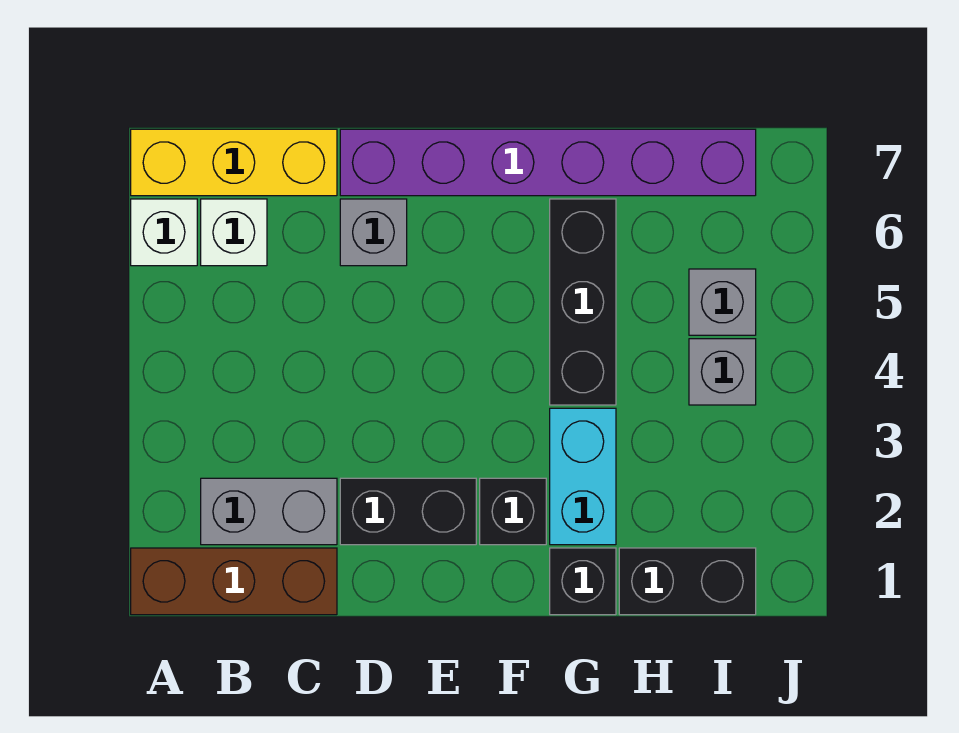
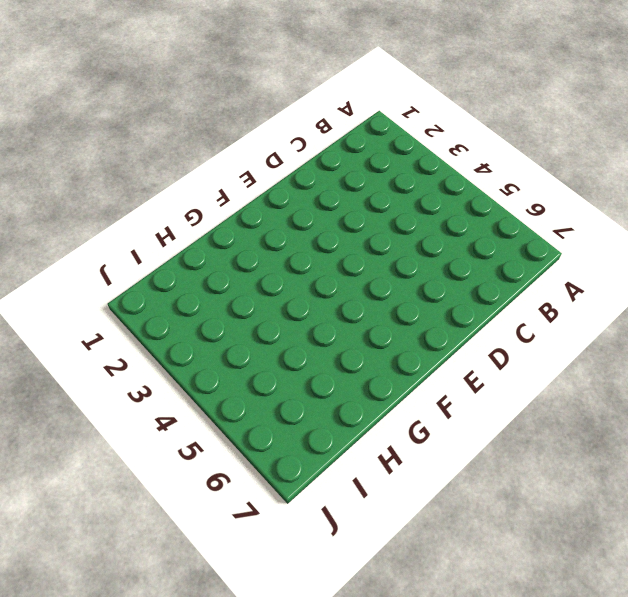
none -> brown 1x3 brick [131,548,337,615]
none -> white 1x1 brick [131,199,197,266]
none -> yellow 1x3 brick [131,129,337,196]

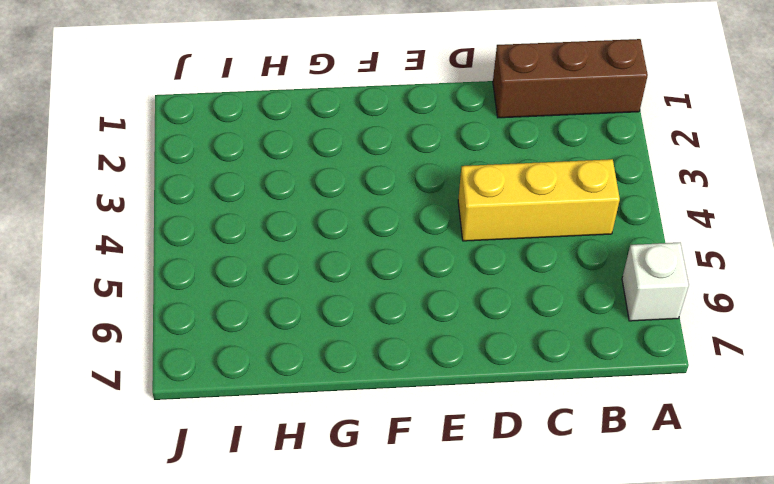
yellow 1x3 brick [458,159,620,241] -> yellow 1x3 brick moved to [131,129,337,196]
none -> grey 1x2 brick [201,478,337,545]
none -> white 1x1 brick [201,199,267,266]
none -> black 1x2 brick [340,478,476,545]

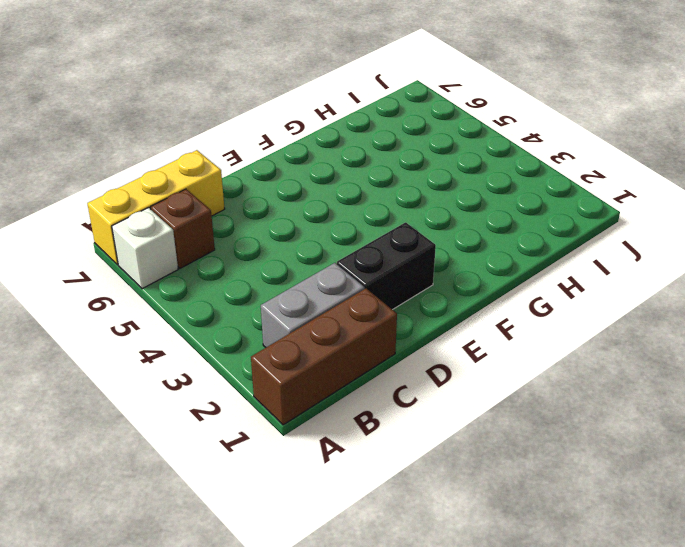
brown 1x1 brick [151,189,215,268] -> white 1x1 brick [201,199,267,266]
none -> grey 1x1 brick [340,199,407,266]
none -> purple 1x6 brick [340,129,756,196]
none -> black 1x1 brick [480,478,546,545]

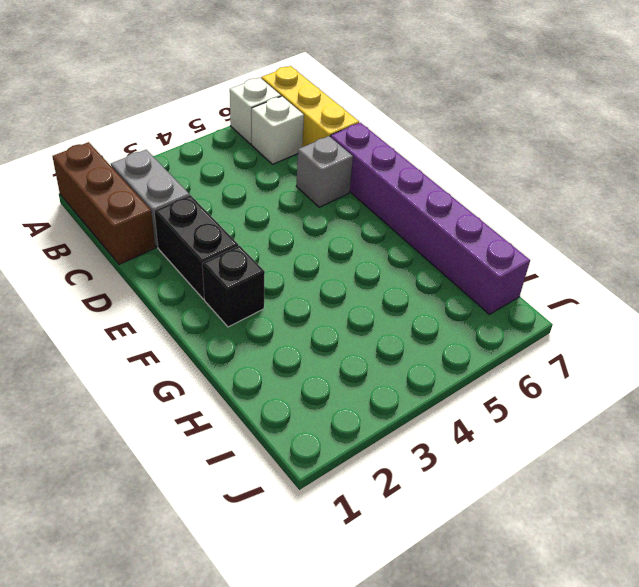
none -> black 1x1 brick [550,548,616,615]
none -> cyan 1x2 brick [550,408,616,545]
none -> black 1x3 brick [550,199,616,405]

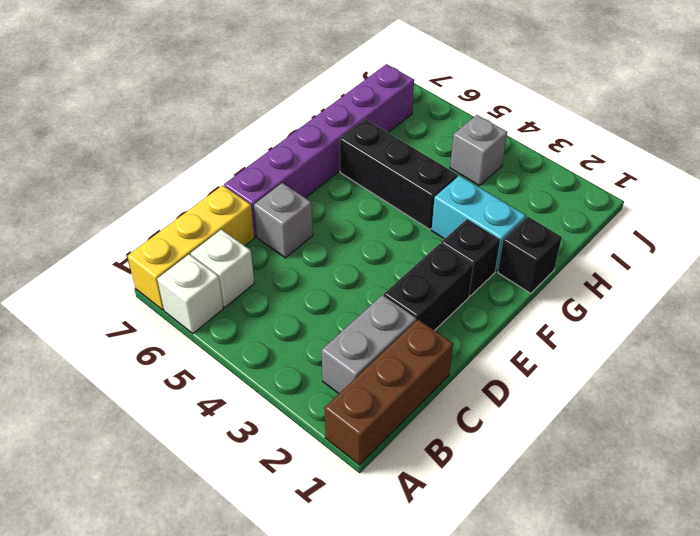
none -> black 1x2 brick [619,548,756,615]
none -> grey 1x1 brick [689,269,756,335]

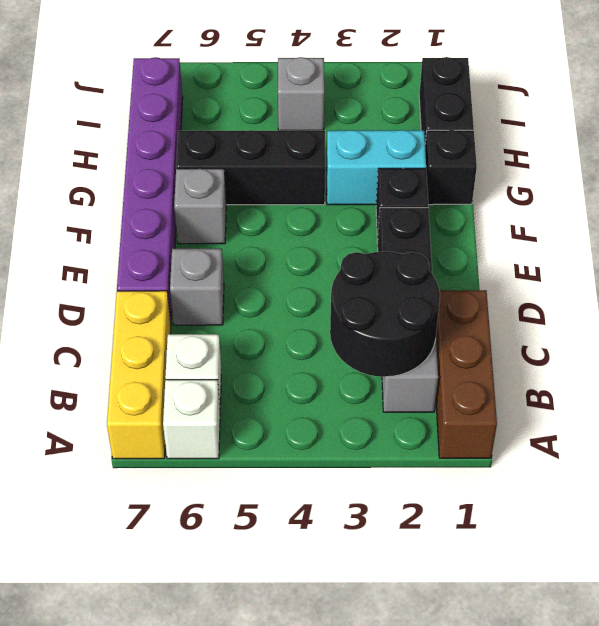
black 2x2 round brick [330,252,440,377] -> none
grey 1x1 brick [174,169,226,244] -> grey 1x1 brick moved to [689,269,756,335]

